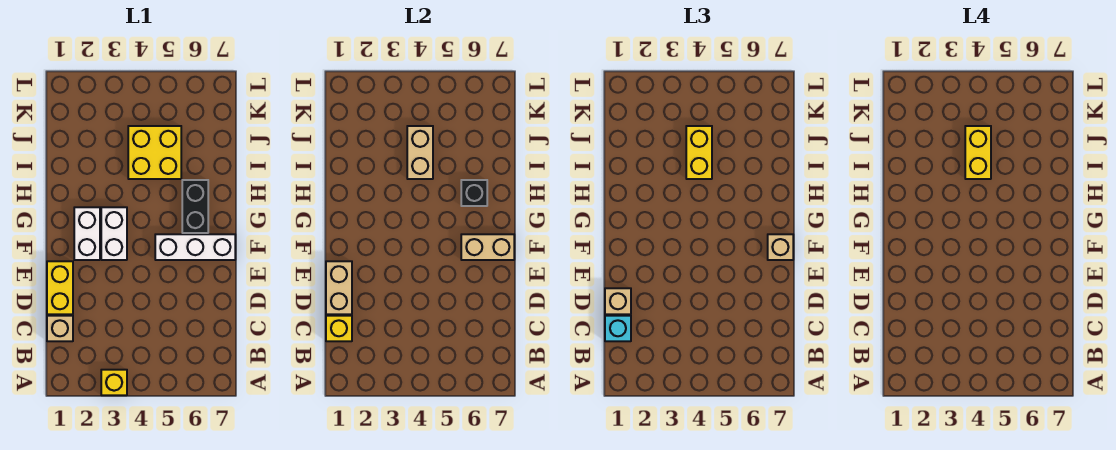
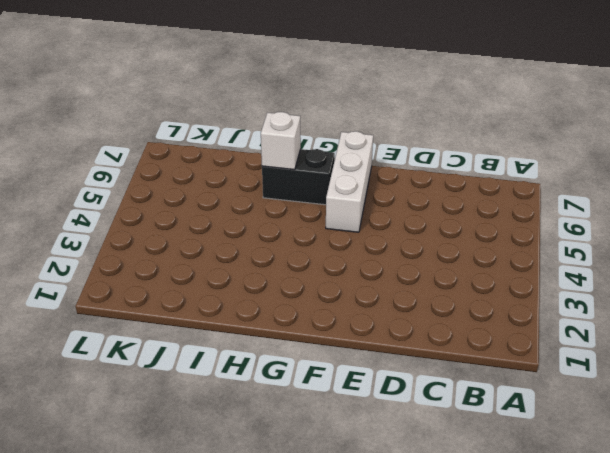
white 1x1 brick [261,112,301,170] -> black 1x1 brick [461,180,487,206]
none -> yellow 1x1 brick [101,370,127,395]
none -> tan 1x1 brick [47,316,73,341]
none -> yellow 1x2 brick [47,261,73,314]

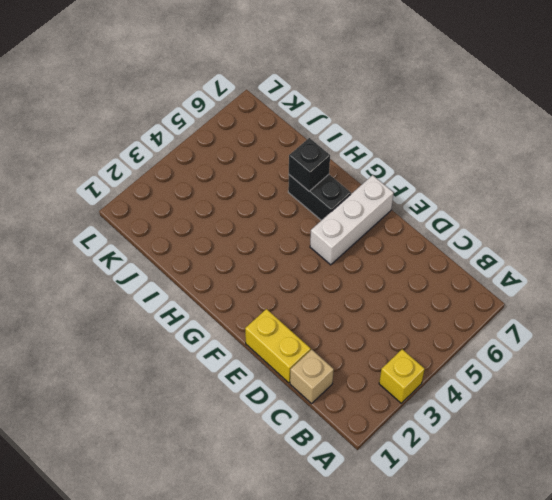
none -> white 1x2 brick [74,207,100,260]
none -> white 1x2 brick [101,207,127,260]
none -> yellow 2x2 brick [128,126,181,179]

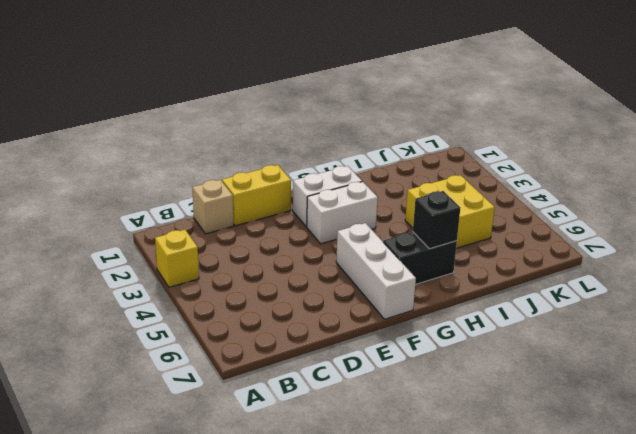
none -> yellow 1x1 brick [326,316,352,341]
none -> tan 1x2 brick [326,261,352,314]
none -> tan 1x2 brick [461,234,514,260]

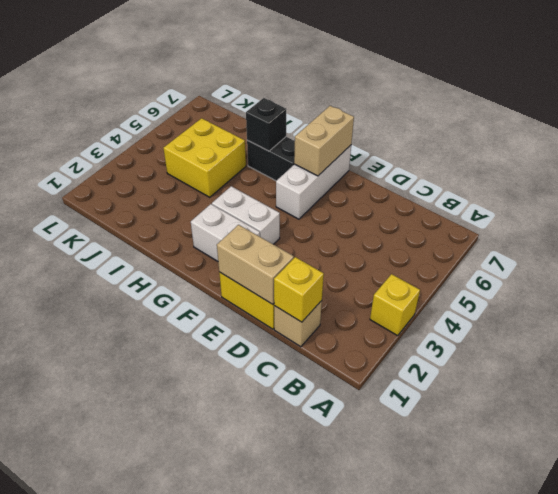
none -> tan 1x2 brick [407,126,433,179]
none -> cyan 1x1 brick [605,316,631,341]
none -> tan 1x1 brick [605,288,631,314]

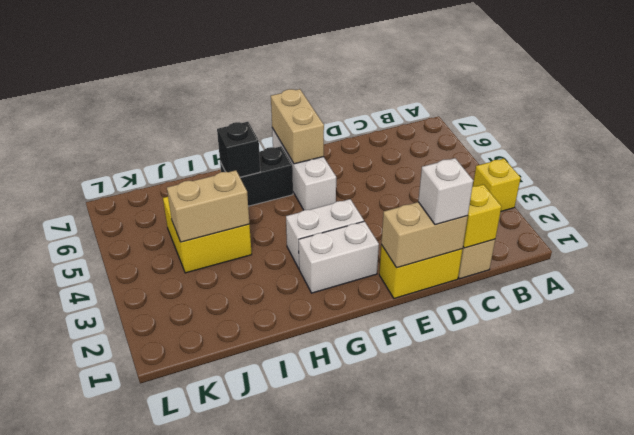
white 1x1 brick [418,158,473,225] -> tan 1x1 brick [605,288,631,314]
none -> cyan 1x1 brick [605,316,631,341]
none -> tan 1x1 brick [768,234,793,260]
none -> yellow 1x2 brick [686,126,712,179]

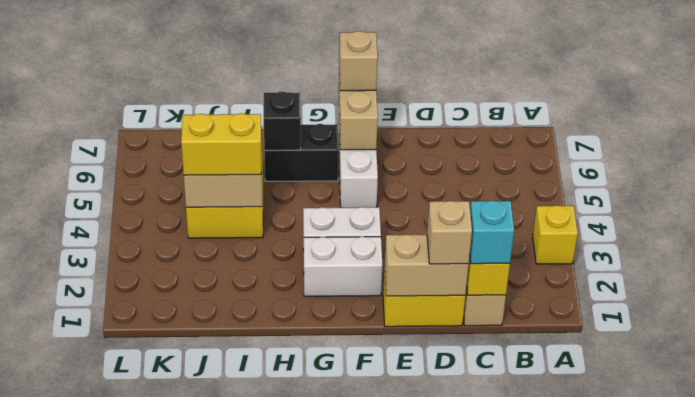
none -> yellow 1x2 brick [965,126,991,179]

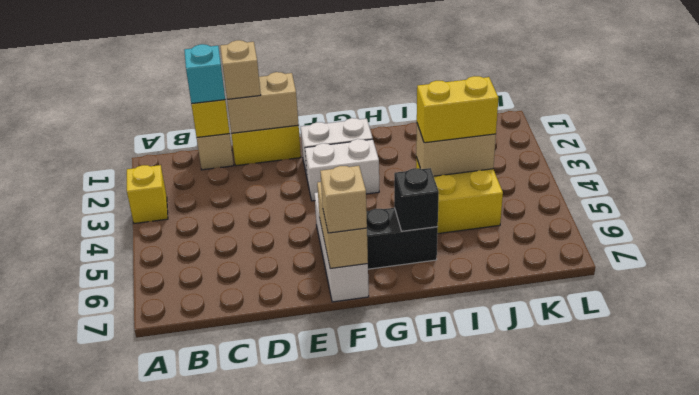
none -> yellow 1x2 brick [965,126,991,179]

